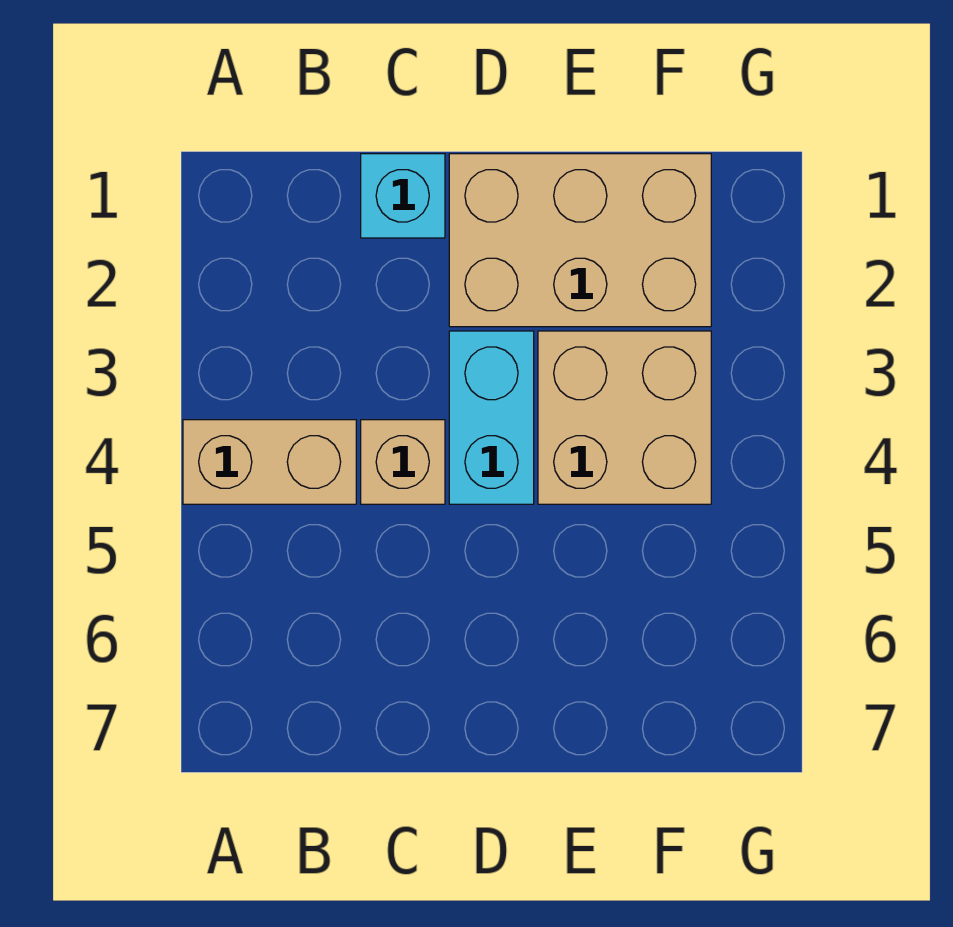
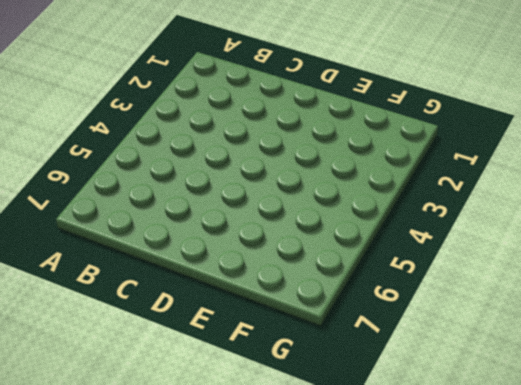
none -> tan 1x2 brick [183,420,356,504]
none -> cyan 1x1 brick [361,154,445,238]

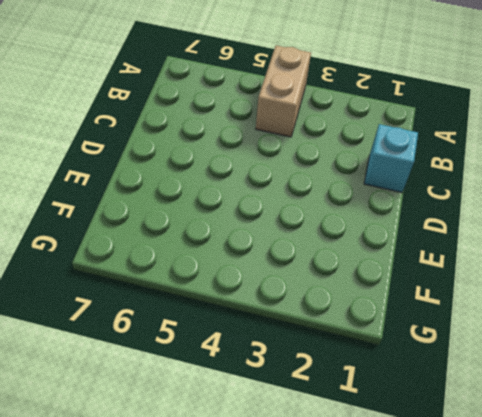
none -> tan 1x1 brick [361,420,445,504]
none -> tan 2x3 brick [449,154,711,327]

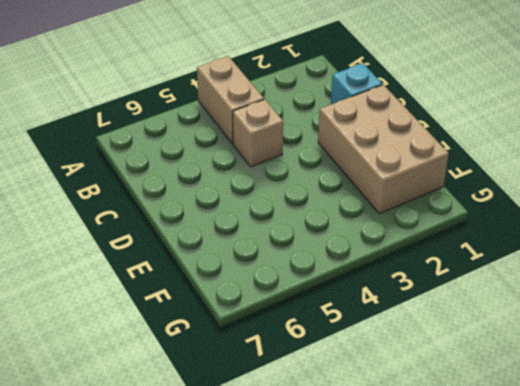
none -> cyan 1x2 brick [449,331,534,504]
none -> tan 2x2 brick [538,331,711,504]

